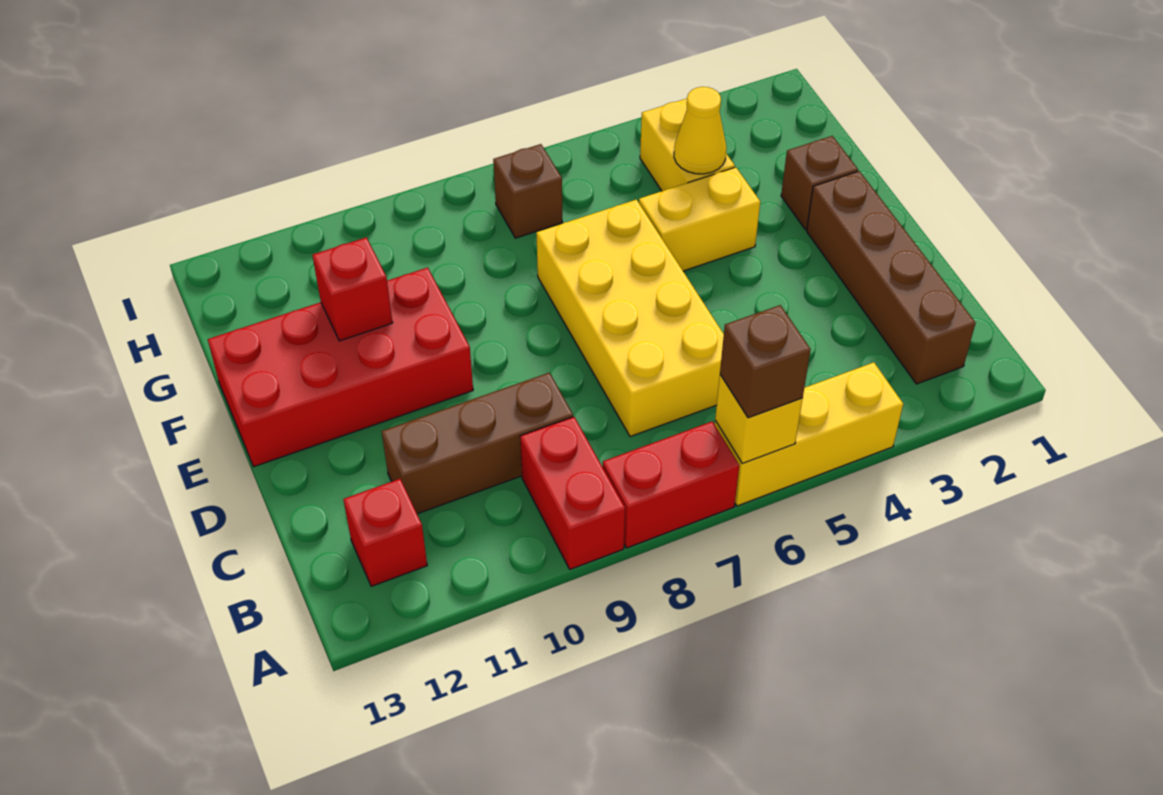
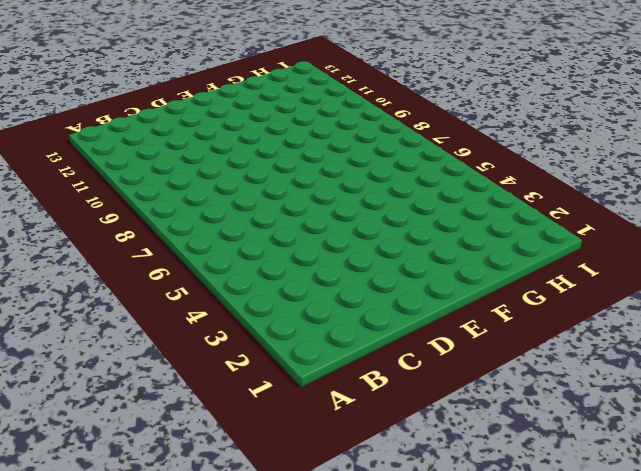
none -> yellow 1x3 brick [715,362,903,506]
none -> red 1x2 brick [603,422,739,548]
none -> red 1x2 brick [520,417,625,569]

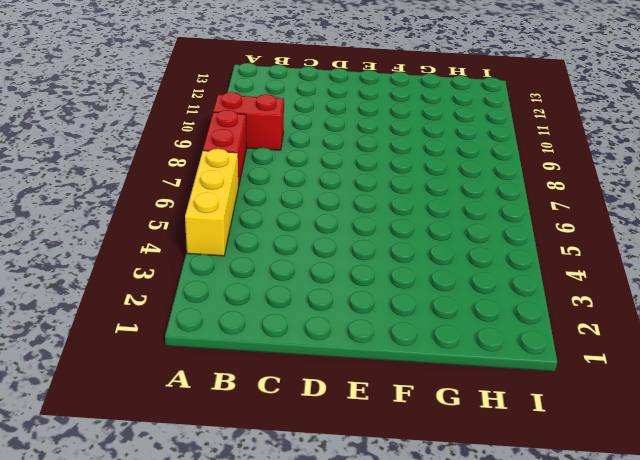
none -> brown 1x4 brick [807,171,975,384]
none -> red 1x1 brick [343,479,427,586]
none -> yellow 2x4 brick [536,200,724,437]

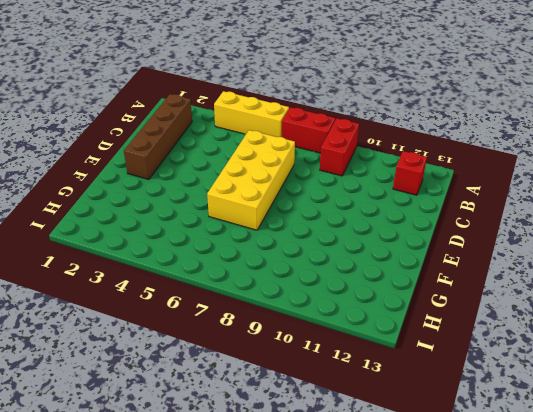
none -> brown 1x3 brick [381,373,573,514]
none -> red 2x4 brick [208,268,473,467]
none -> brown 1x1 brick [781,136,858,230]

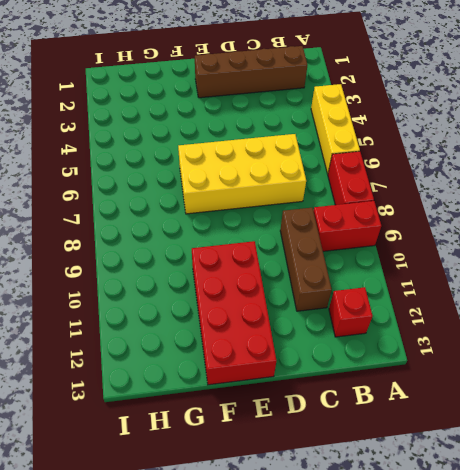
none -> brown 1x1 brick [781,136,858,230]
none -> yellow 1x2 brick [639,167,760,271]
none -> yellow 1x2 brick [640,99,735,191]

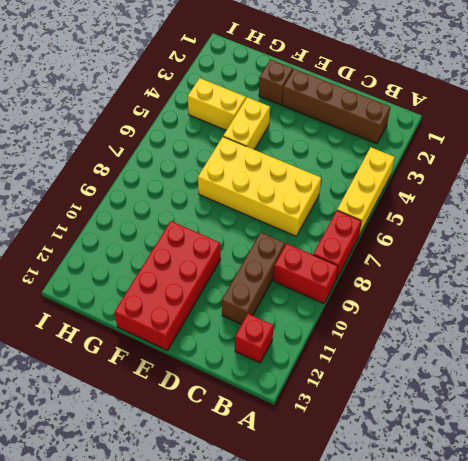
none -> brown 1x1 brick [493,144,563,238]
none -> yellow 1x1 brick [715,375,803,463]
none -> red 1x1 brick [312,237,393,341]

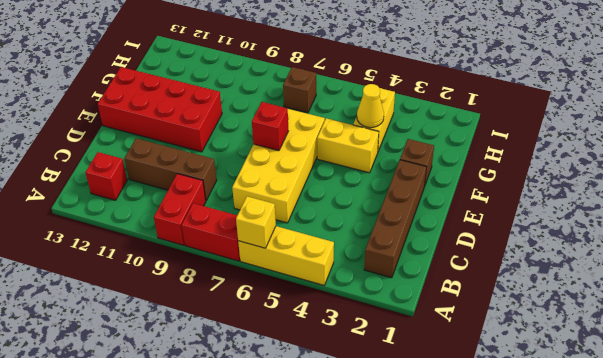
red 1x1 brick [252,102,288,151] -> red 1x1 brick moved to [312,237,393,341]
none -> brown 1x1 brick [720,305,811,418]

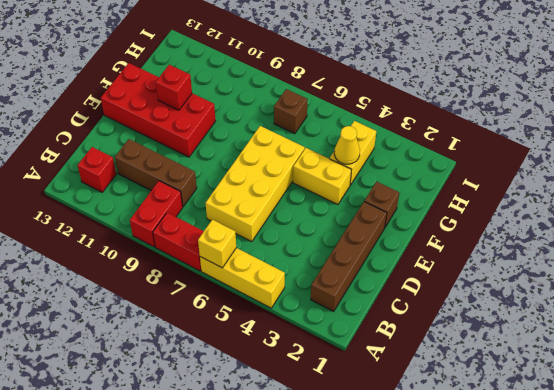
none -> brown 1x1 brick [720,305,811,418]

